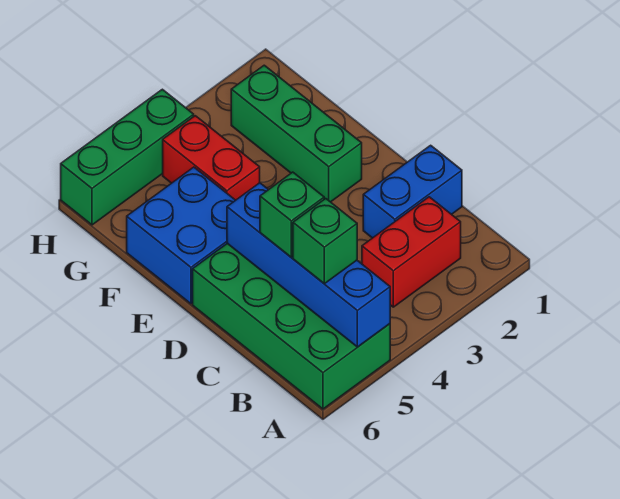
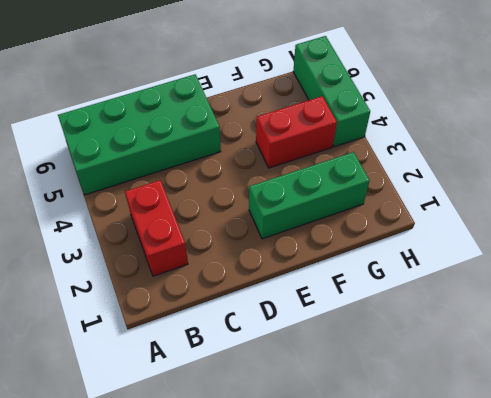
none -> blue 1x2 brick [363,145,462,238]
none -> blue 2x2 brick [127,167,235,304]

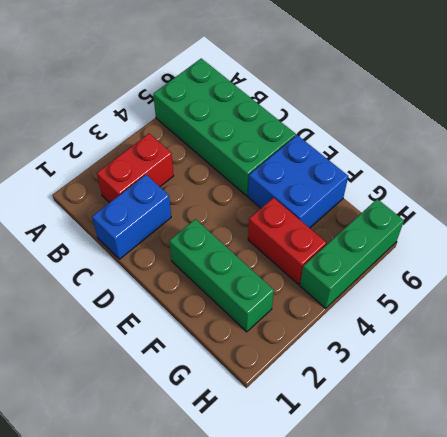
none -> blue 1x4 brick [227,183,390,347]
none -> green 1x1 brick [293,199,357,284]

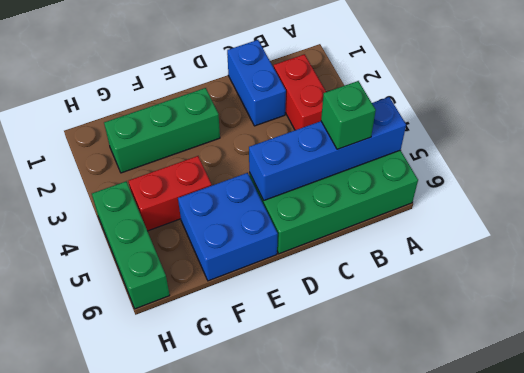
none -> green 1x1 brick [260,172,324,257]

